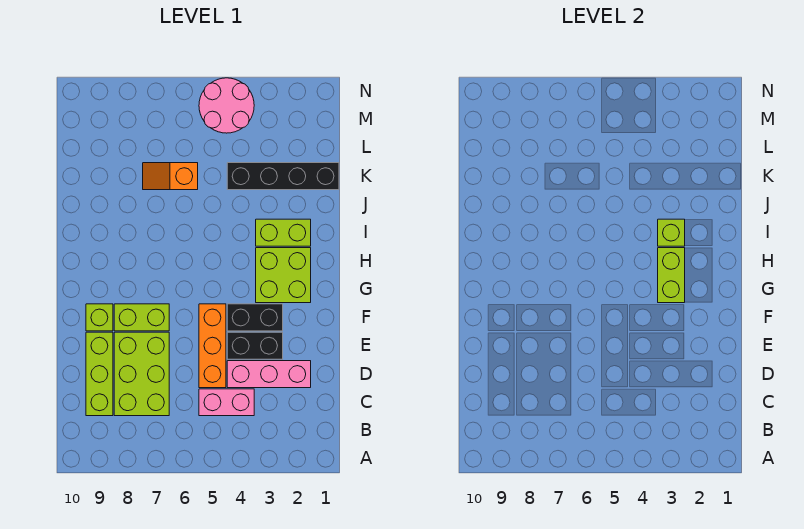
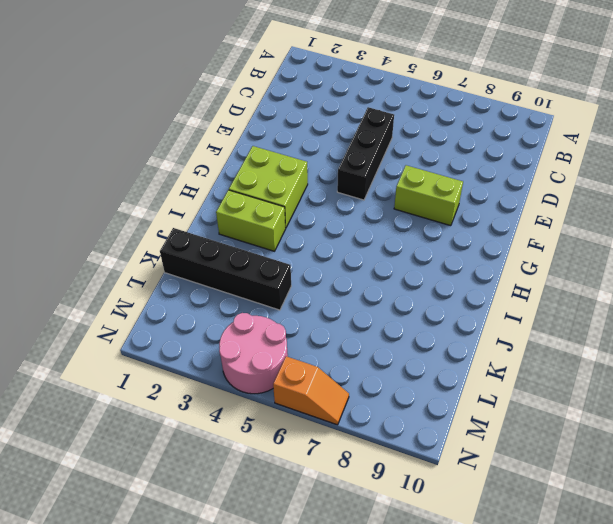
black 1x3 brick [337,107,394,200] -> orange 1x3 brick [199,304,226,388]
orange 1x2 slope [273,356,349,425] -> orange 1x2 slope moved to [143,163,198,190]
none -> pink 1x2 brick [199,389,254,416]
none -> lime 2x3 brick [114,332,169,416]
none -> lime 1x3 brick [86,332,113,416]

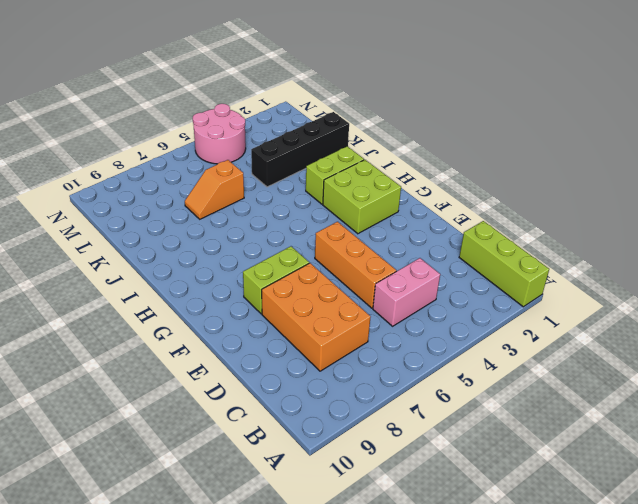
lime 1x3 brick [459,221,549,307] -> lime 1x3 brick moved to [86,332,113,416]
orange 2x3 brick [262,263,370,371] -> lime 2x3 brick [114,332,169,416]
none -> pink 1x3 brick [227,361,311,388]
none -> black 1x2 brick [227,332,283,359]
none -> black 1x2 brick [227,304,283,331]

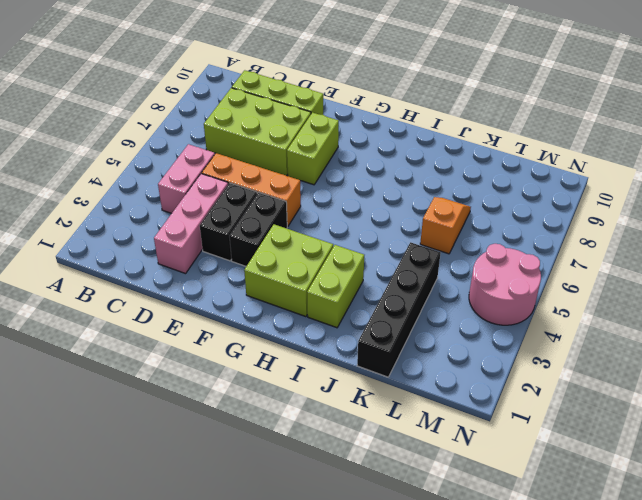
none -> lime 1x1 brick [86,304,113,331]
none -> lime 1x2 brick [658,248,685,303]
none -> lime 1x1 brick [658,219,685,246]

